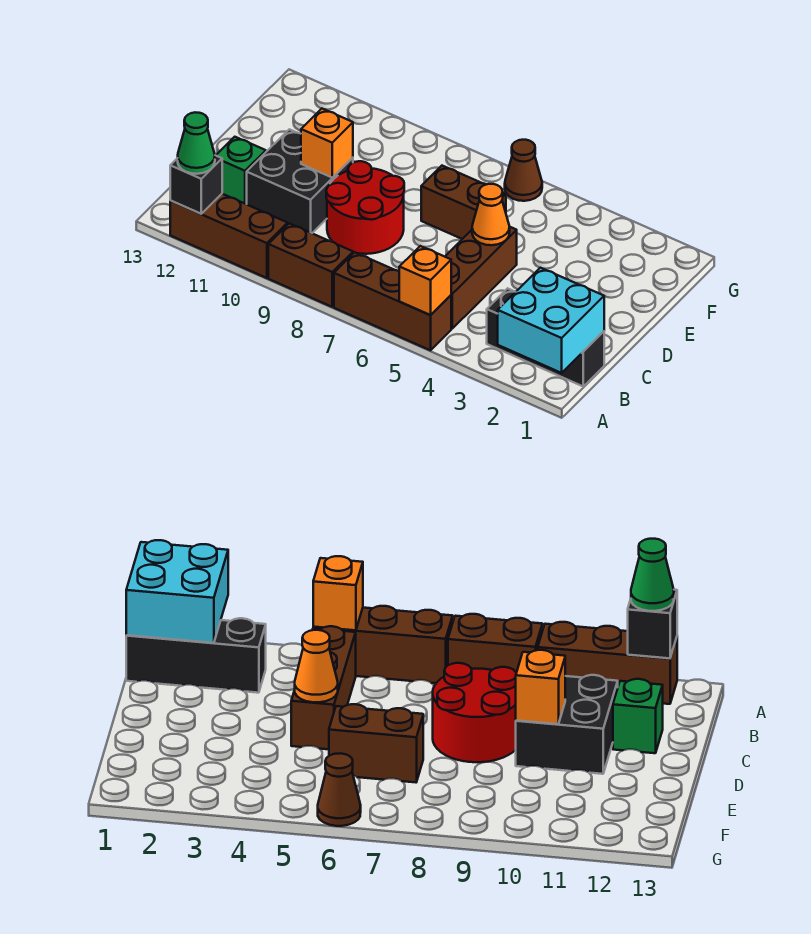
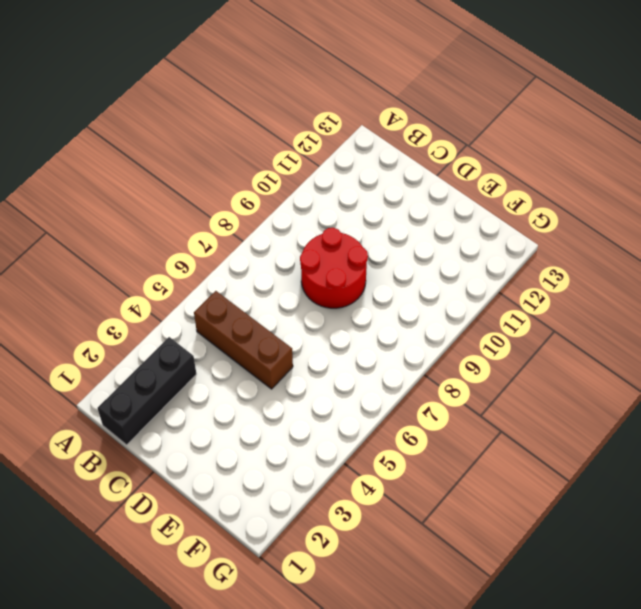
none -> brown 1x3 brick [334,252,451,350]
none -> brown 1x2 brick [268,223,353,307]
none -> brown 1x3 brick [170,194,288,278]

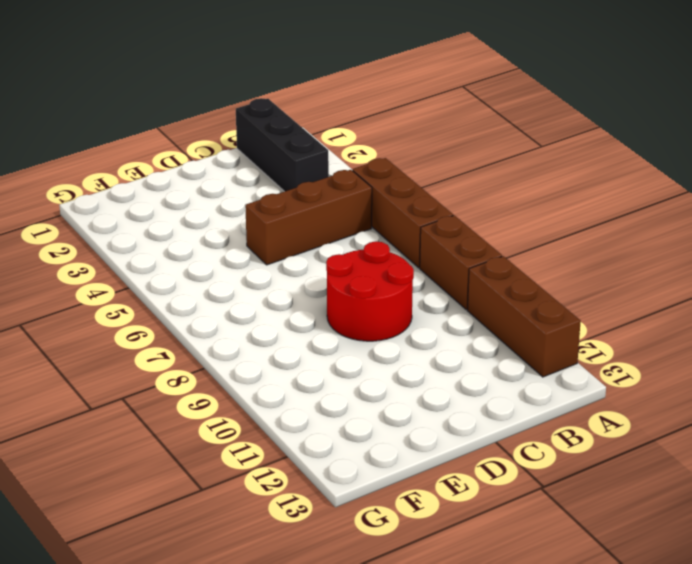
none -> black 2x2 brick [247,129,353,233]
none -> green 1x1 brick [216,137,266,204]
none -> brown 1x2 brick [421,166,506,239]

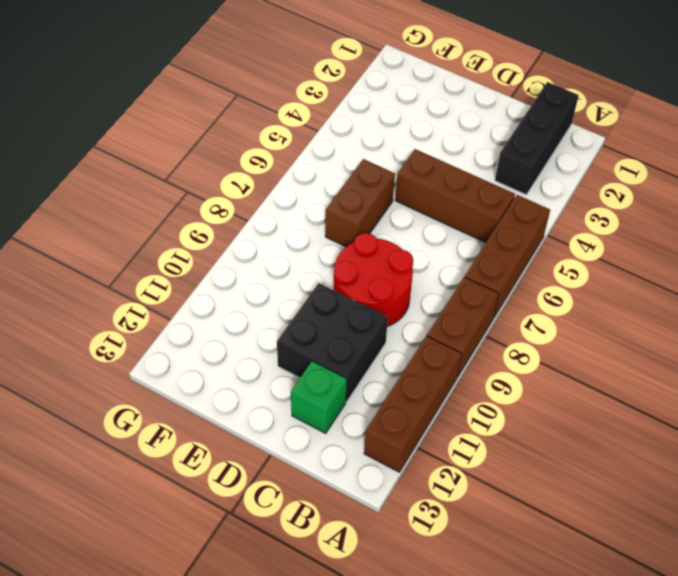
none -> brown 1x1 cone [505,140,542,201]
none -> cyan 2x2 brick [498,268,604,373]
none -> orange 1x1 brick [399,246,451,315]

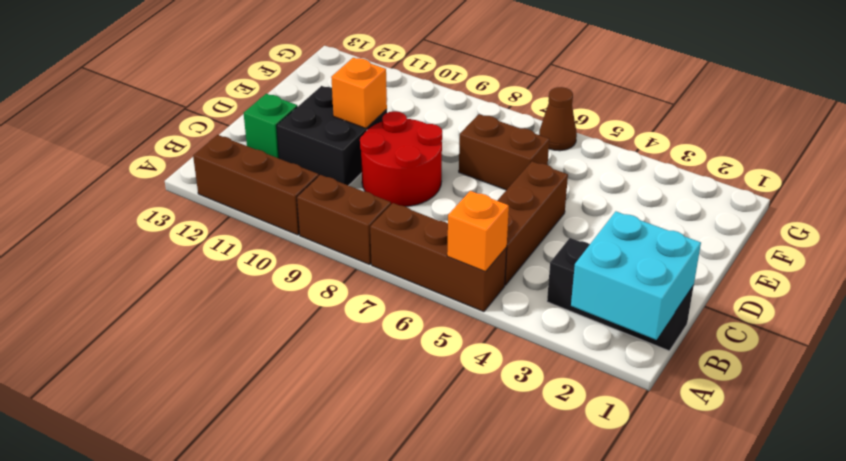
none -> black 1x1 brick [170,155,222,214]
none -> orange 1x1 cone [472,184,510,245]
none -> green 1x1 cone [178,112,215,174]

